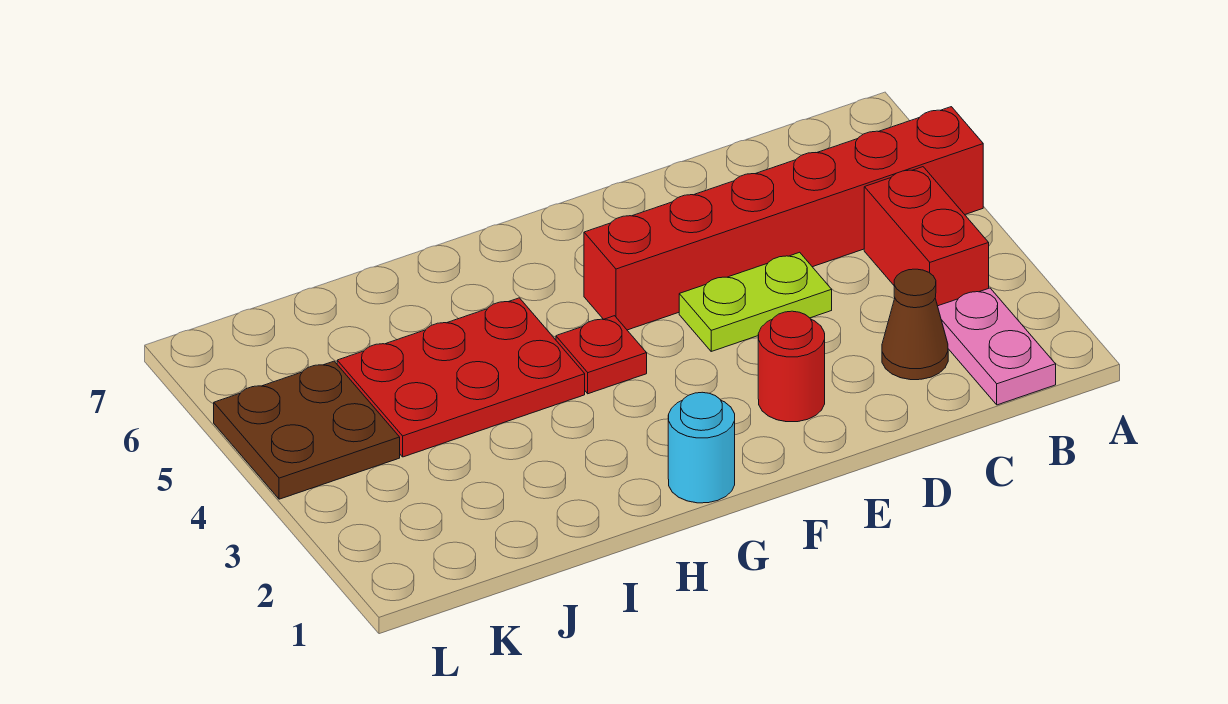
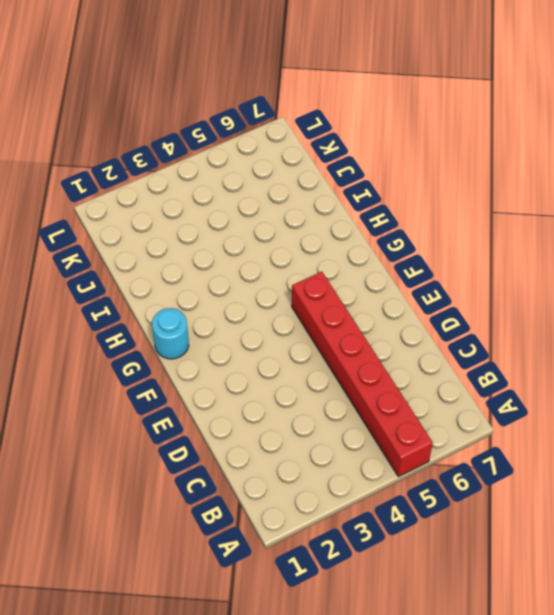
none -> pink 1x2 plate [938,288,1056,405]
none -> red 1x2 brick [864,167,989,306]

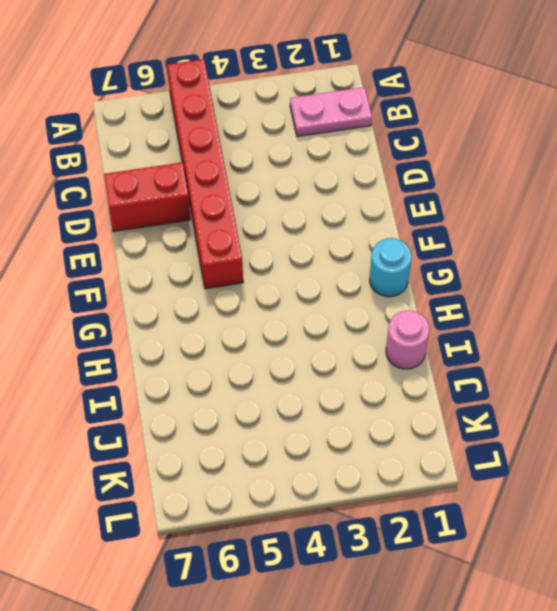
red 1x2 brick [104,162,191,232] -> red 1x2 brick moved to [864,167,989,306]
pink 1x1 round brick [386,311,429,369] -> none
none -> brown 1x1 cone [882,269,948,380]
none -> lime 1x2 plate [679,252,832,351]

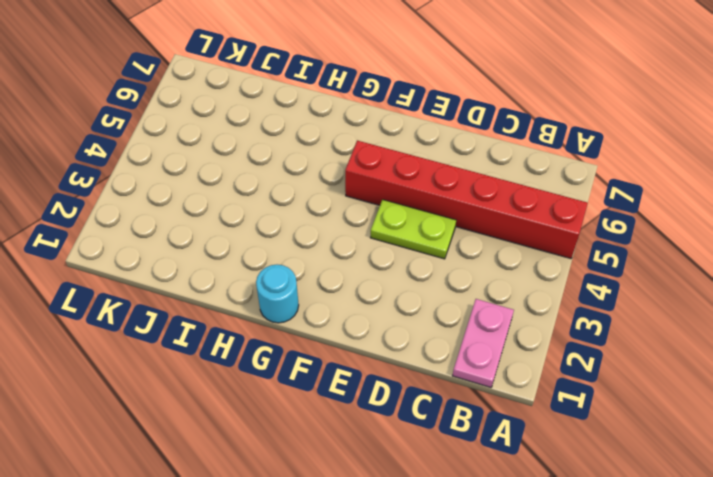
none -> red 1x2 brick [864,167,989,306]
none -> brown 1x1 cone [882,269,948,380]

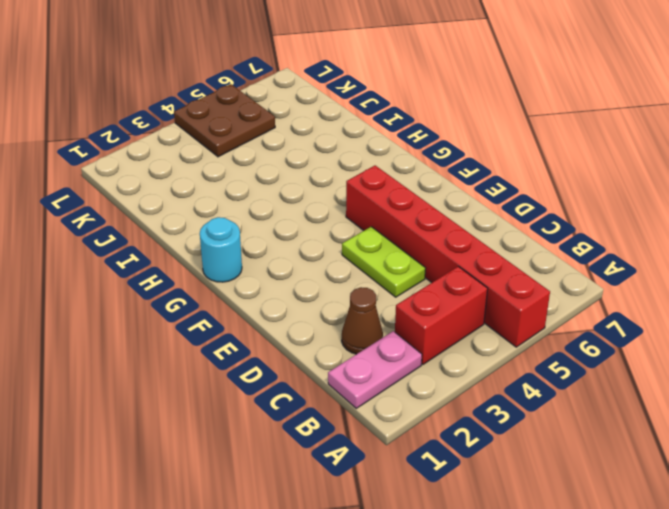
none -> red 1x1 round brick [758,311,825,422]
none -> red 1x1 plate [556,316,647,394]

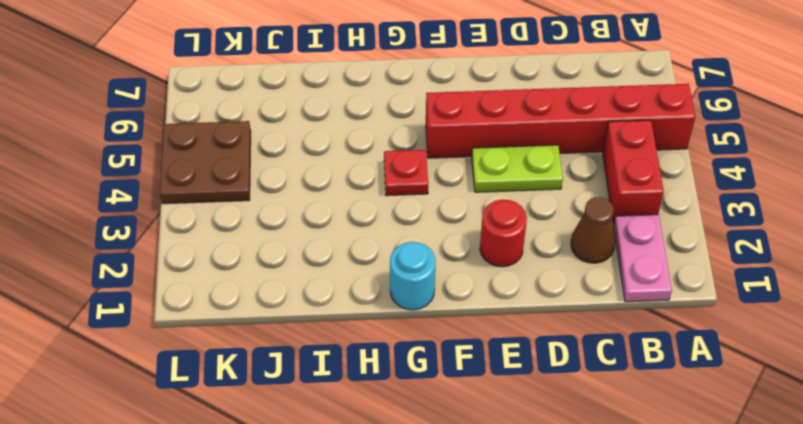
none -> red 2x3 plate [337,298,585,457]

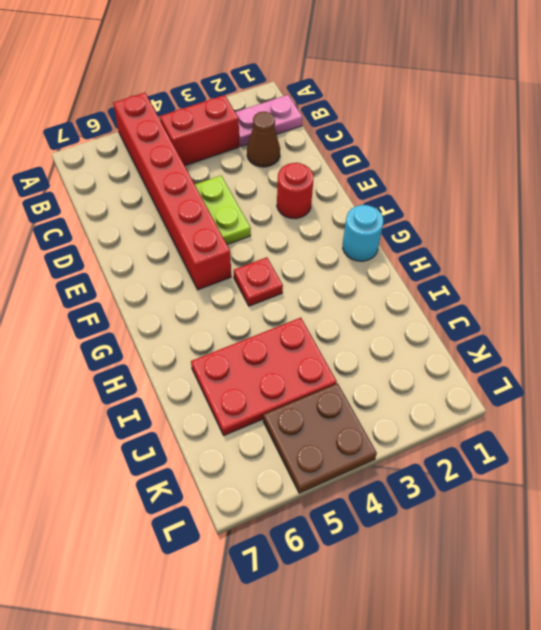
red 2x3 plate [191,318,337,435] -> red 2x3 plate turned to [337,298,585,457]

